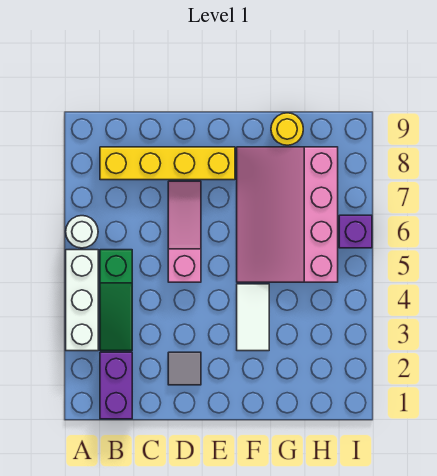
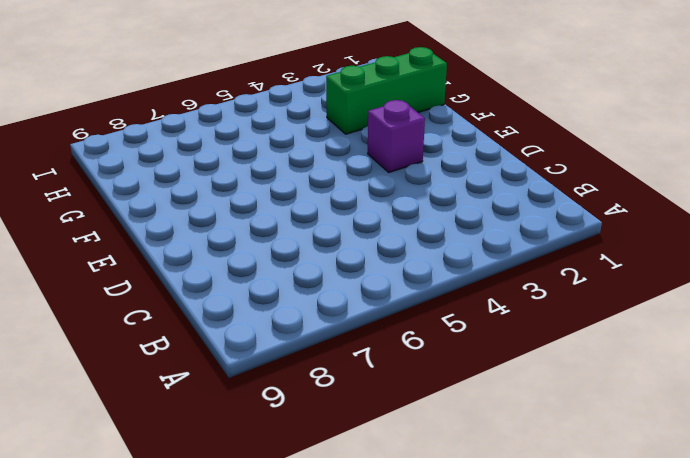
purple 1x1 brick [368,100,425,172] -> purple 1x1 brick moved to [339,215,372,248]
green 1x3 brick [326,47,447,134] -> none
none -> white 1x3 brick [66,250,98,351]
none -> white 1x1 round brick [66,216,98,248]

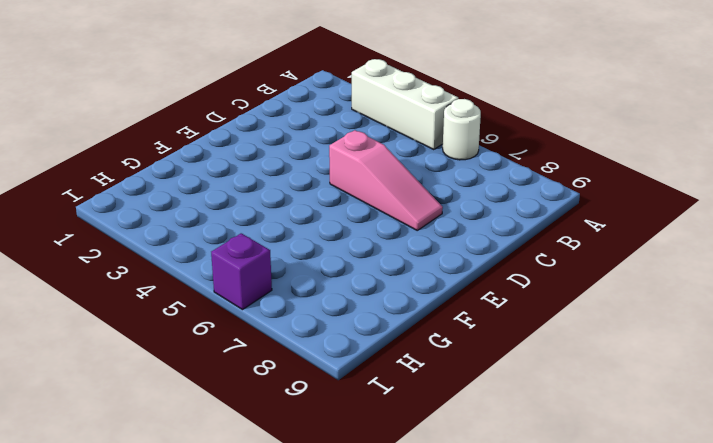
none -> purple 1x2 brick [100,352,132,419]
none -> green 1x3 slope [100,250,132,351]

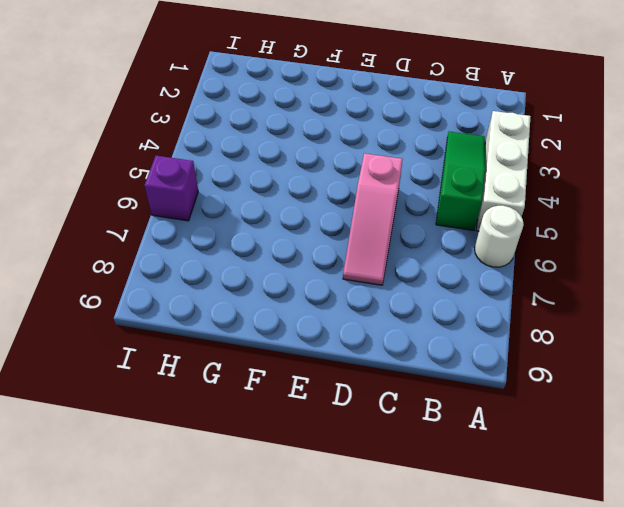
none -> purple 1x2 brick [100,352,132,419]
none -> yellow 1x4 brick [100,147,235,180]

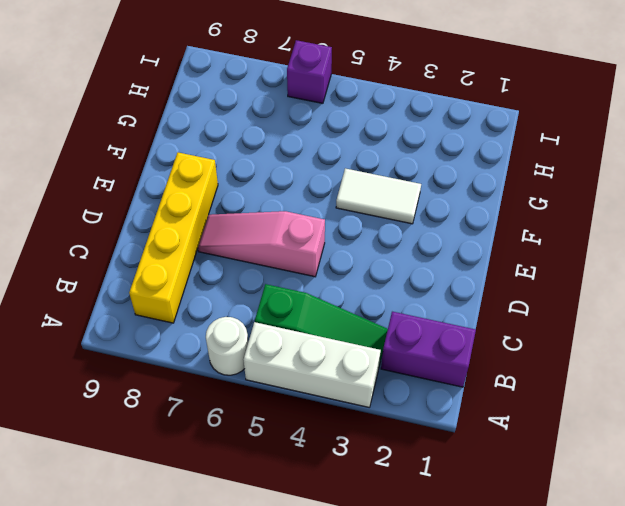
none -> grey 1x1 tile [168,352,201,385]
none -> pink 3x4 slope [237,147,338,282]

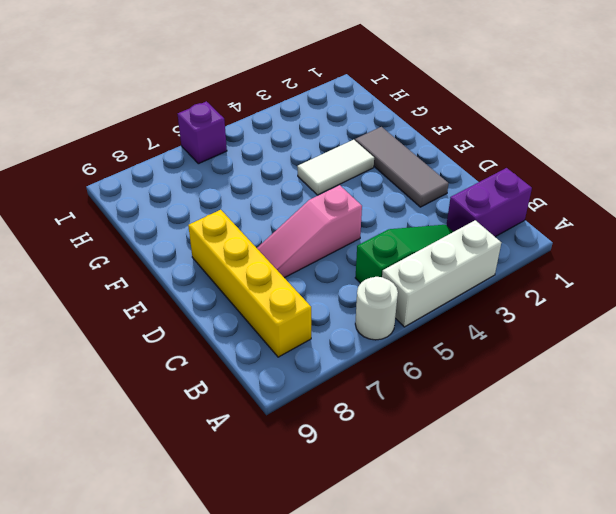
grey 1x3 tile [355,127,449,207] -> grey 1x1 tile [168,352,201,385]
none -> pink 3x4 slope [237,147,338,282]
none -> yellow 1x1 round brick [271,113,303,145]

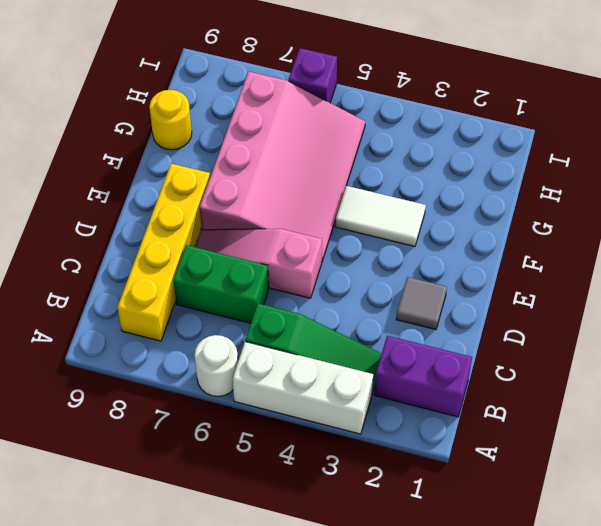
green 1x2 brick [173,245,269,323] -> none
pink 3x4 slope [200,72,365,261] -> pink 3x4 slope turned to [237,147,338,282]

